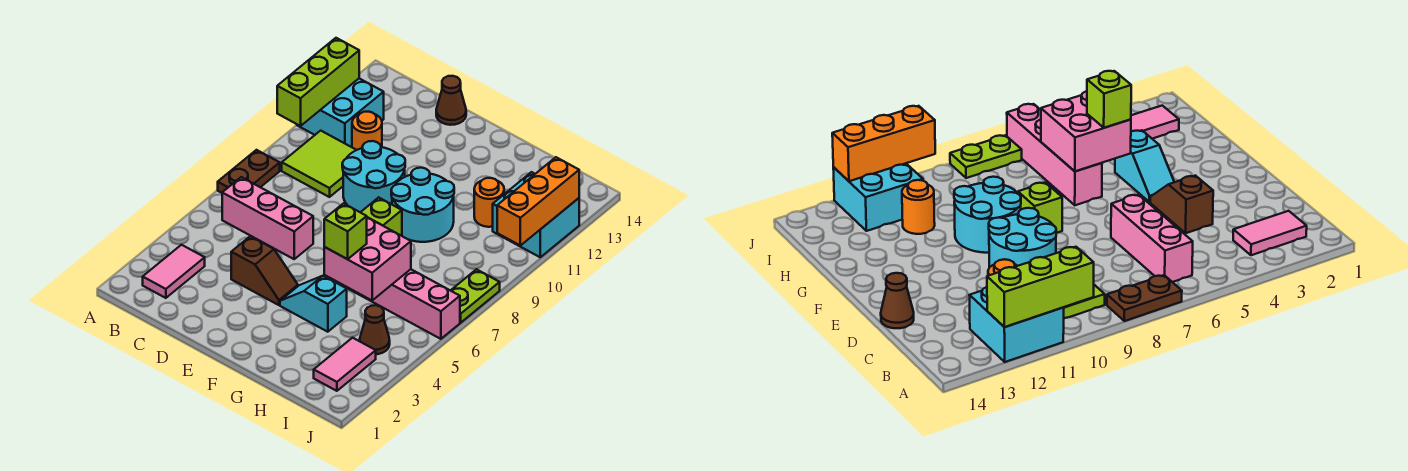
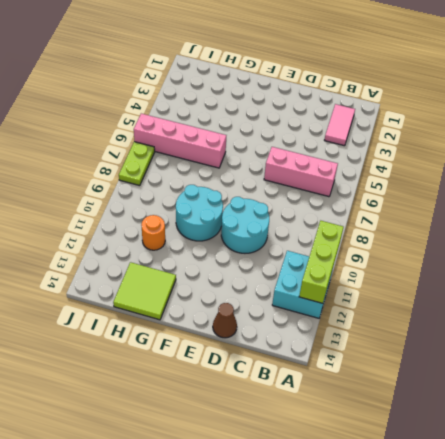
lime 2x2 tile [113,262,176,320] -> lime 2x2 tile moved to [282,131,356,197]
none -> brown 1x2 plate [218,150,280,193]
none -> orange 1x1 round brick [352,112,382,150]
none -> brown 1x2 slope [231,236,298,305]

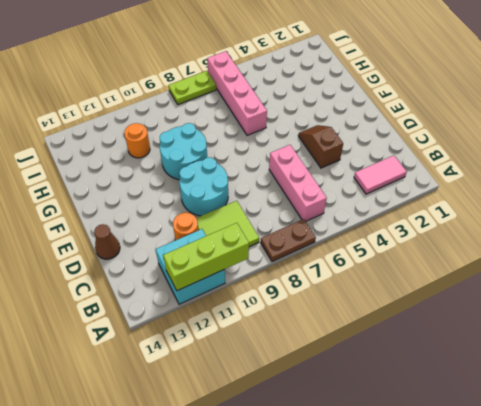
none -> cyan 1x2 slope [280,276,347,332]
none -> lime 1x1 brick [361,197,402,236]
none -> pink 1x2 tile [314,338,376,391]

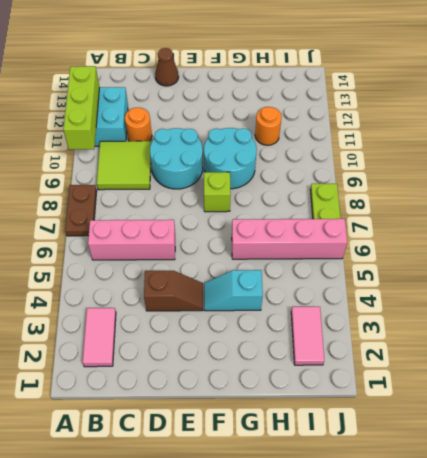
none -> brown 1x1 cone [360,305,390,354]
none -> cyan 2x2 brick [493,172,579,257]
none -> pink 2x2 brick [324,217,411,300]

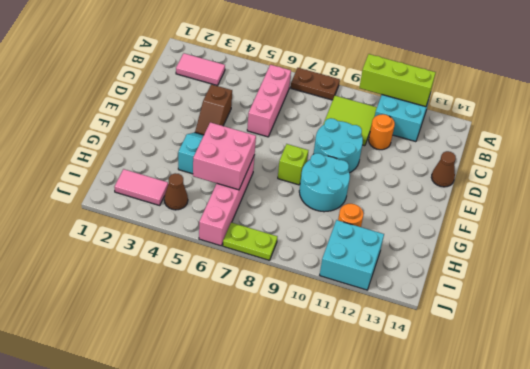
none -> orange 1x3 brick [497,157,579,245]
none -> lime 1x1 brick [324,204,367,259]

